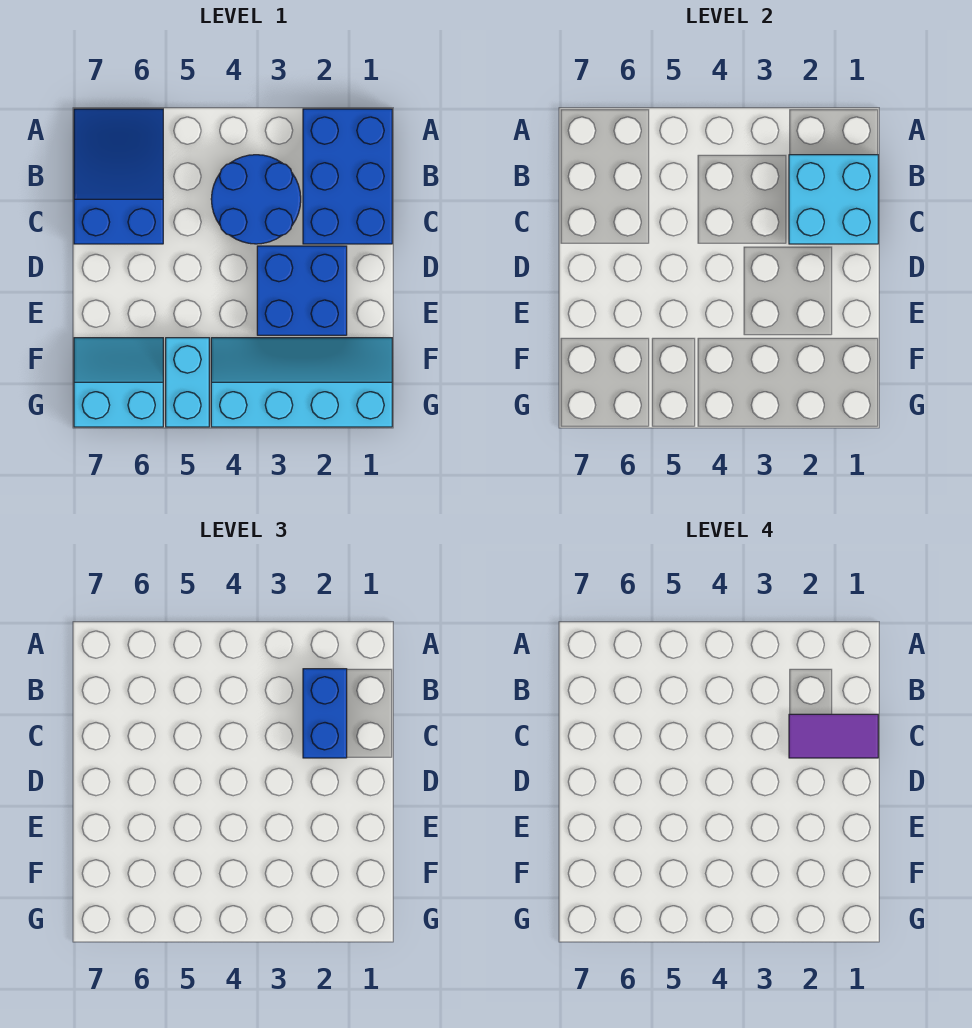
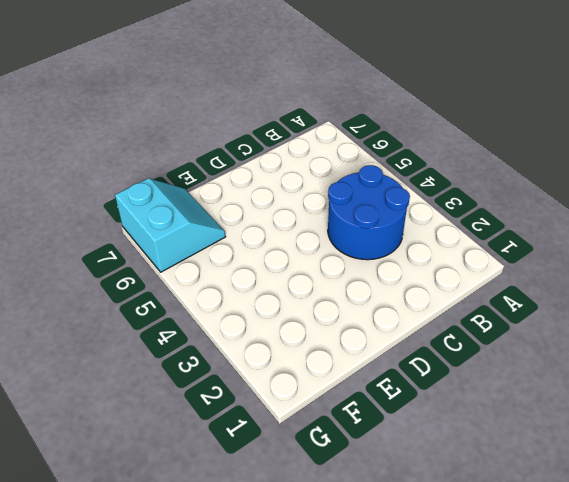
none -> blue 2x3 brick [303,109,392,244]
none -> blue 2x3 slope [74,109,163,244]

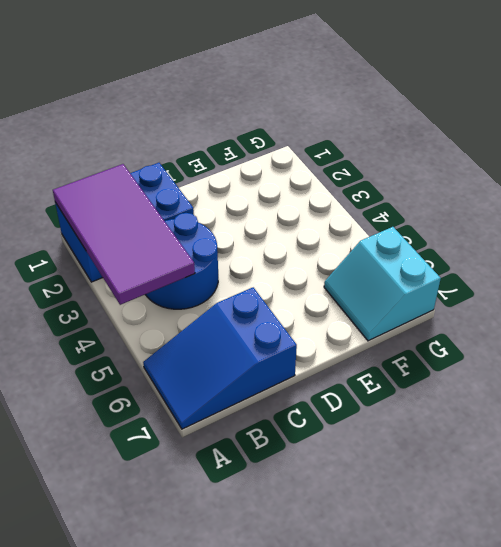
purple 2x4 tile [53,164,195,305] -> cyan 2x2 brick [789,155,878,244]
none -> blue 2x2 brick [257,246,347,335]
none -> cyan 2x4 slope [211,338,392,427]

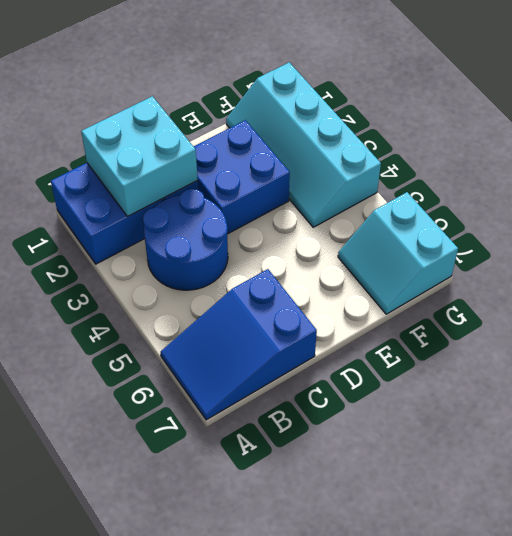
none -> cyan 1x2 brick [166,338,209,427]
none -> blue 1x2 brick [303,669,347,758]

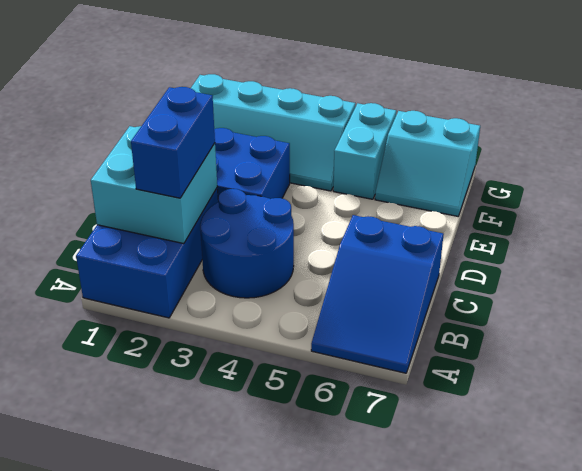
none -> purple 1x2 tile [789,714,878,758]

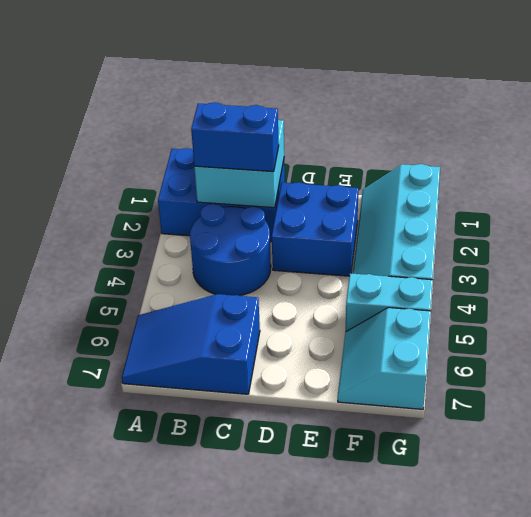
none -> purple 1x2 tile [789,714,878,758]

